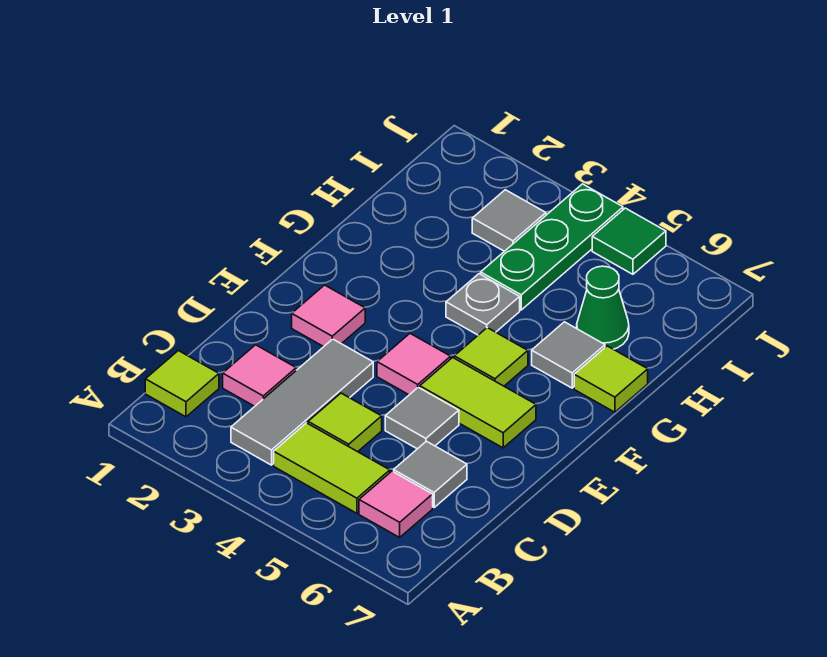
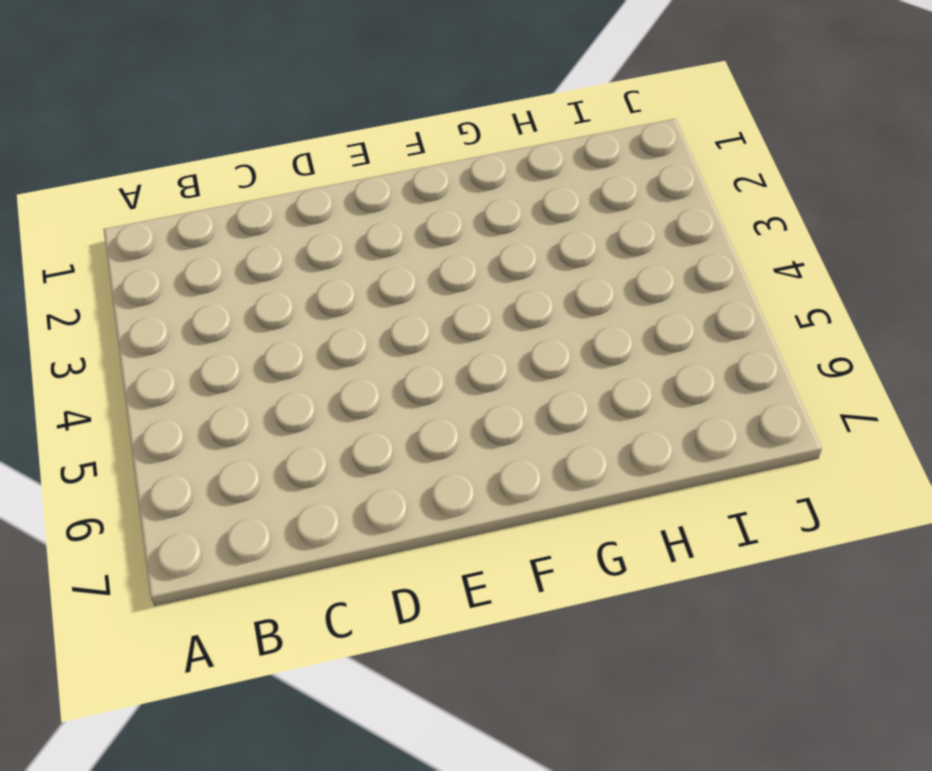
none -> lime 1x1 tile [145,351,219,417]
none -> grey 1x3 tile [231,339,373,465]
none -> lime 1x2 tile [274,423,390,513]

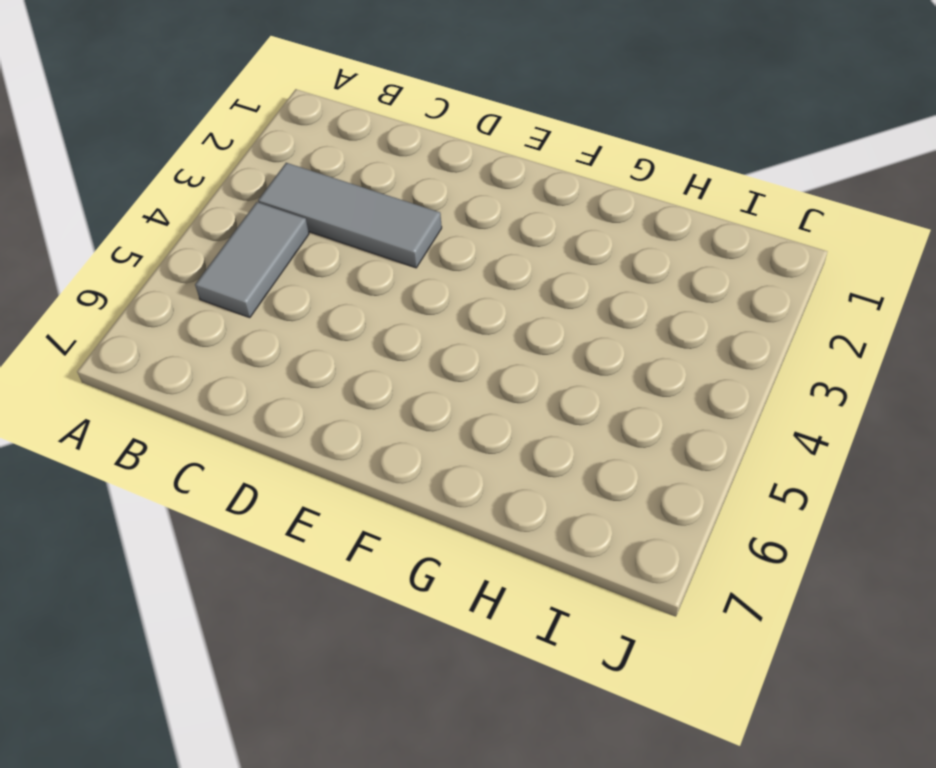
grey 1x2 tile [195,202,309,318] -> lime 1x2 tile [274,423,390,513]
none -> lime 1x1 tile [145,351,219,417]
none -> pink 1x1 tile [359,471,433,537]
none -> pink 1x1 tile [223,345,296,406]

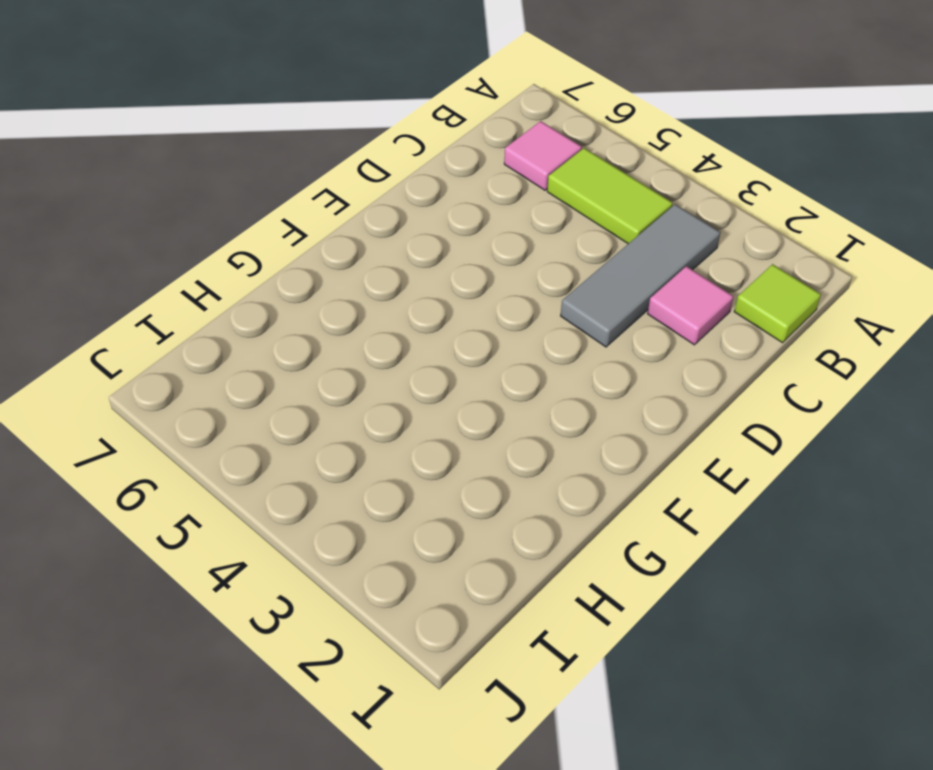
none -> lime 1x1 tile [308,393,382,452]
none -> grey 1x1 tile [394,441,467,507]
none -> grey 1x1 tile [385,387,459,449]

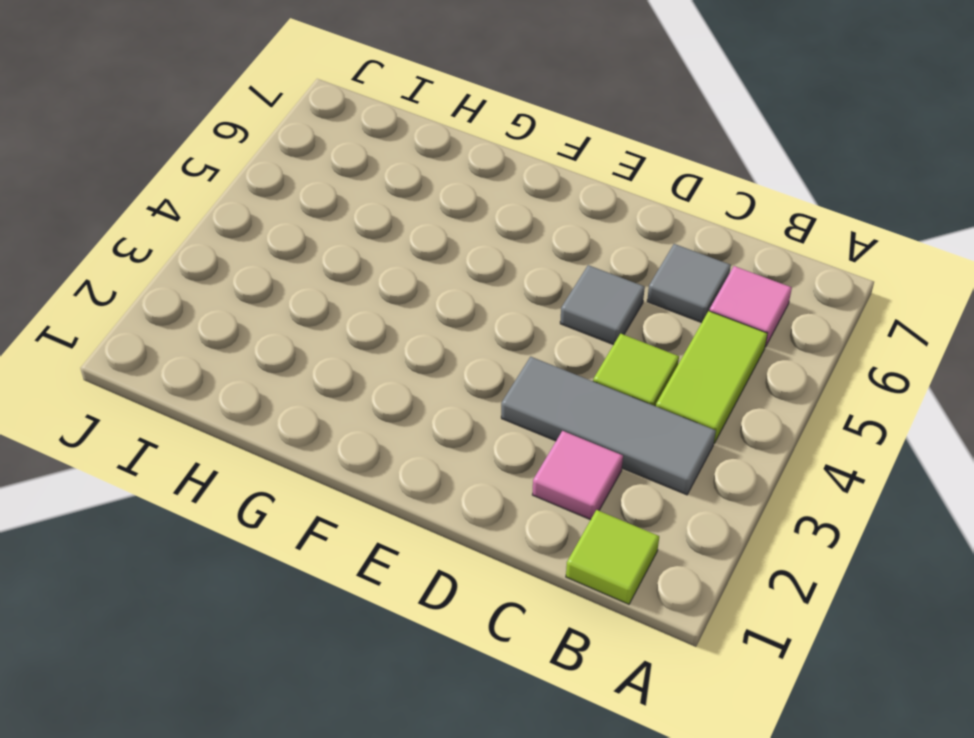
none -> pink 1x1 tile [292,285,365,347]
none -> pink 1x1 tile [377,334,451,395]
none -> lime 1x2 tile [420,358,536,448]

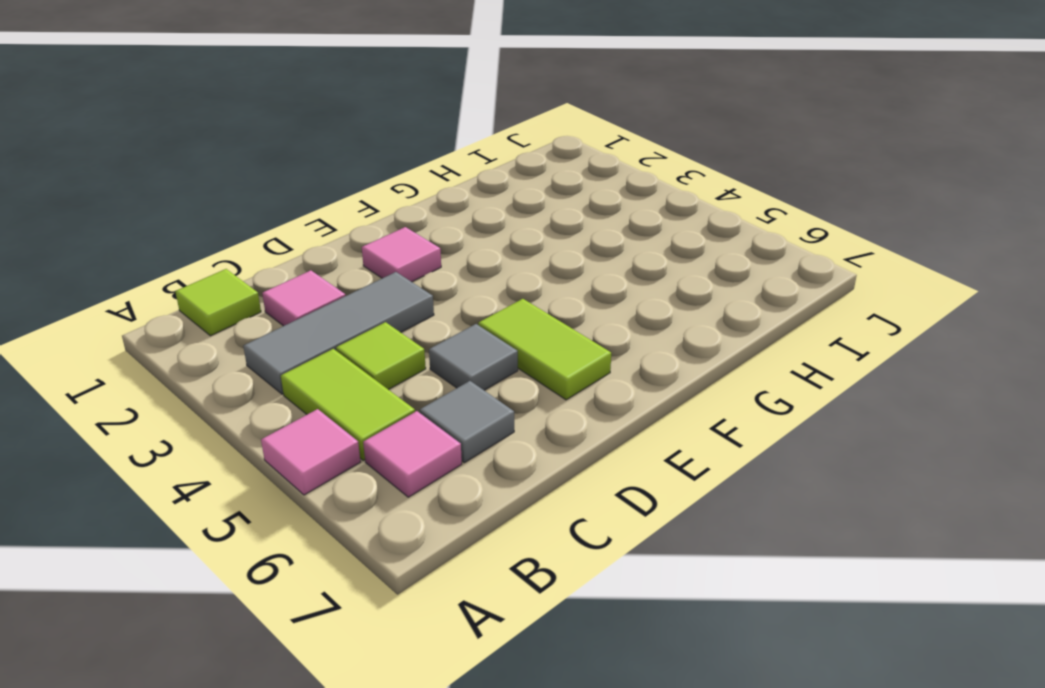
pink 1x1 tile [261,409,360,495] -> pink 1x1 tile moved to [377,334,451,395]
none -> lime 1x1 tile [454,328,528,386]
none -> grey 1x1 plate [446,274,520,335]
none -> grey 1x1 tile [532,322,605,388]

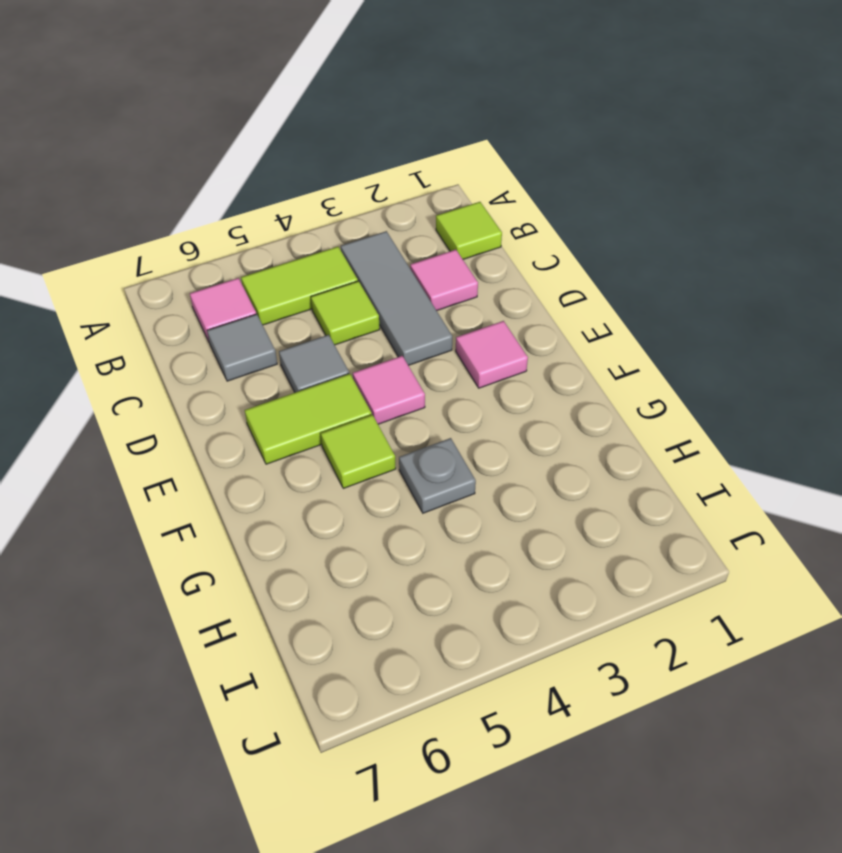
none -> grey 1x1 tile [532,322,605,388]
none -> lime 1x1 tile [574,346,648,412]
none -> green 1x3 plate [481,184,623,310]

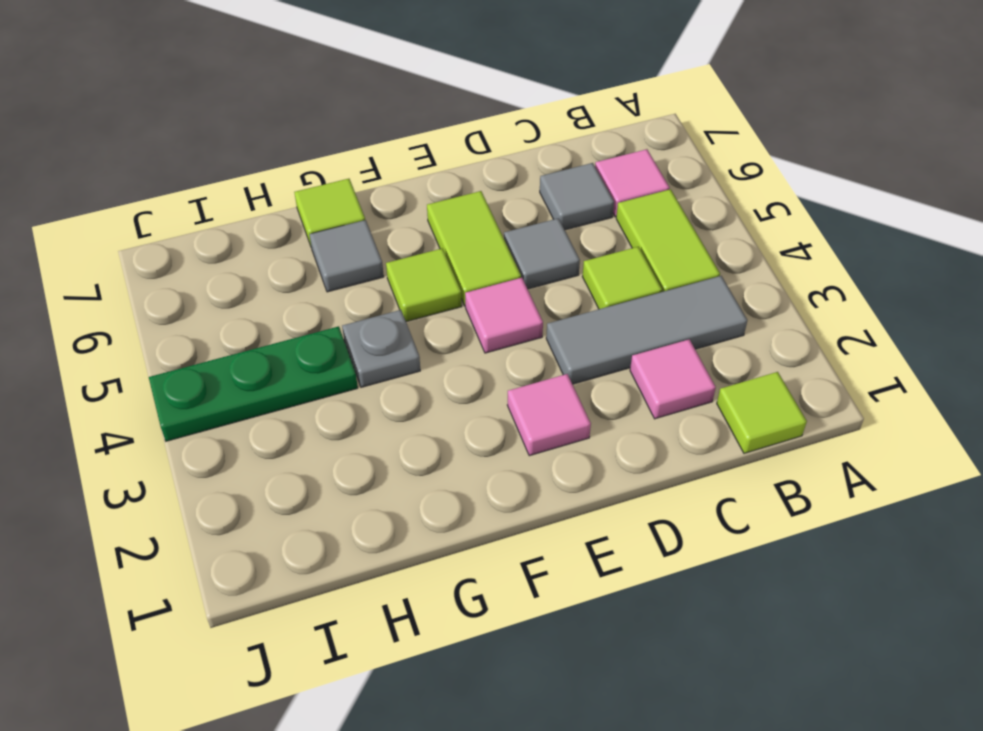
none -> green 1x1 cone [577,266,629,349]
none -> grey 1x1 tile [472,190,546,251]
none -> green 1x1 tile [592,208,666,274]

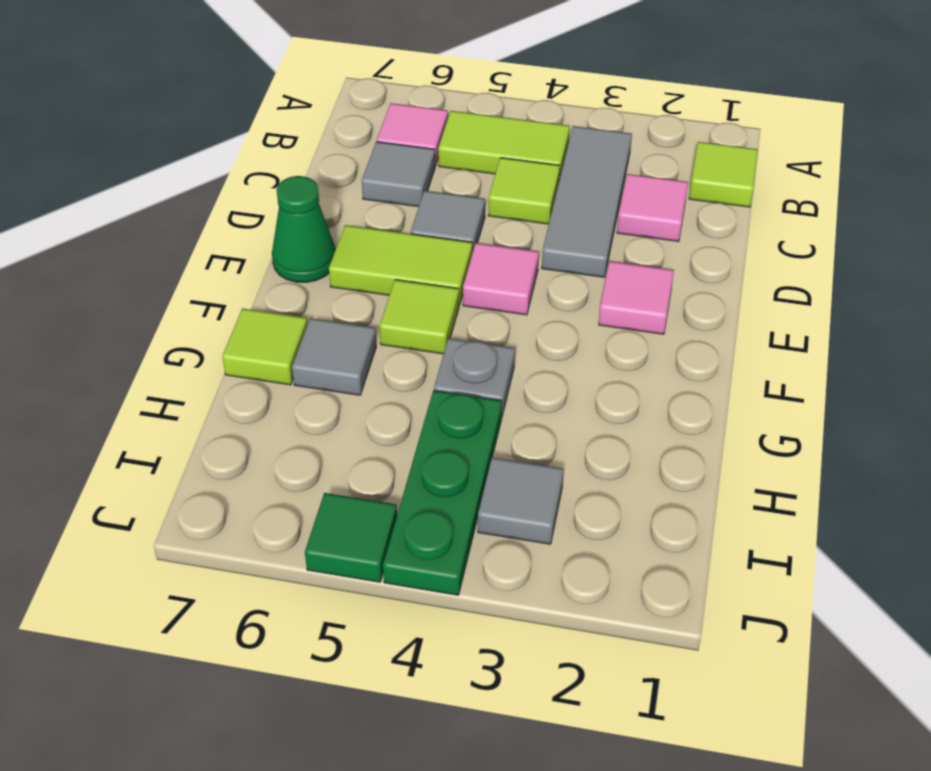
green 1x1 cone [272,176,336,282] -> green 1x1 cone moved to [577,266,629,349]

